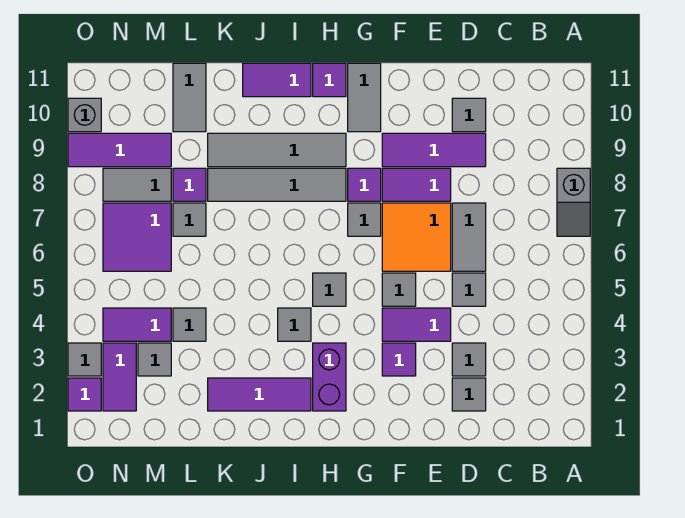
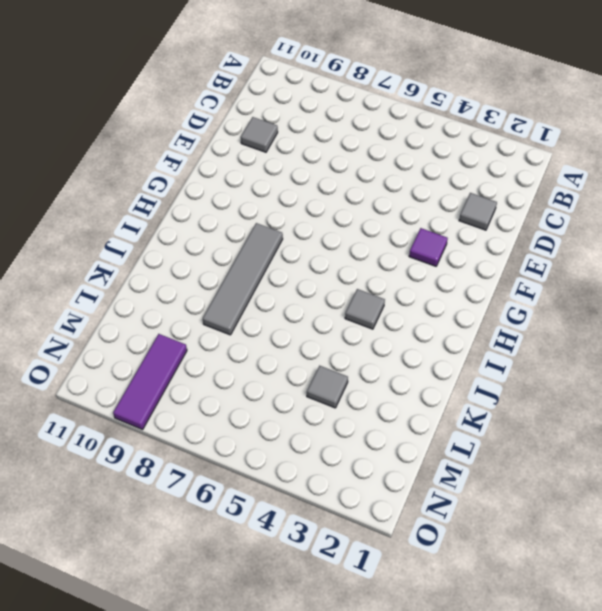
none -> grey 1x2 slope [557,168,590,236]
none -> grey 1x1 tile [452,343,486,376]
none -> grey 1x1 tile [452,273,486,306]
none -> grey 1x2 tile [452,203,486,271]

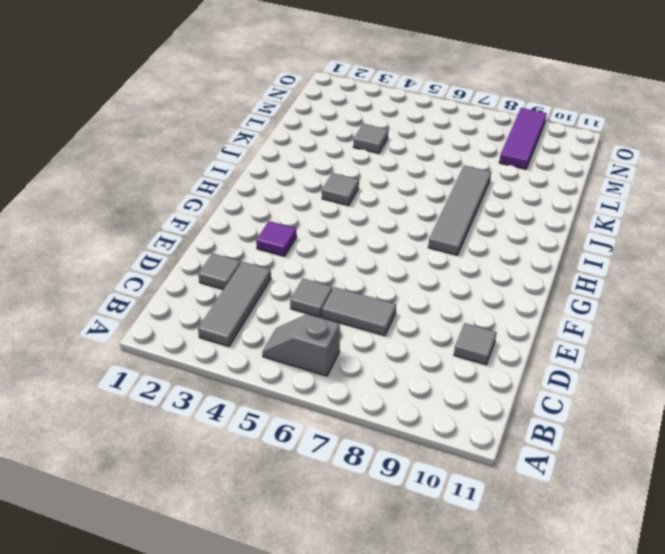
grey 1x3 tile [198,262,271,346] -> grey 1x1 tile [452,343,486,376]
grey 1x2 slope [263,314,340,376] -> grey 1x2 slope moved to [557,168,590,236]
none -> purple 1x3 tile [382,133,486,167]
none -> purple 1x2 tile [382,308,451,341]
none -> orange 2x2 tile [382,203,451,271]
none -> purple 1x2 tile [382,168,451,201]

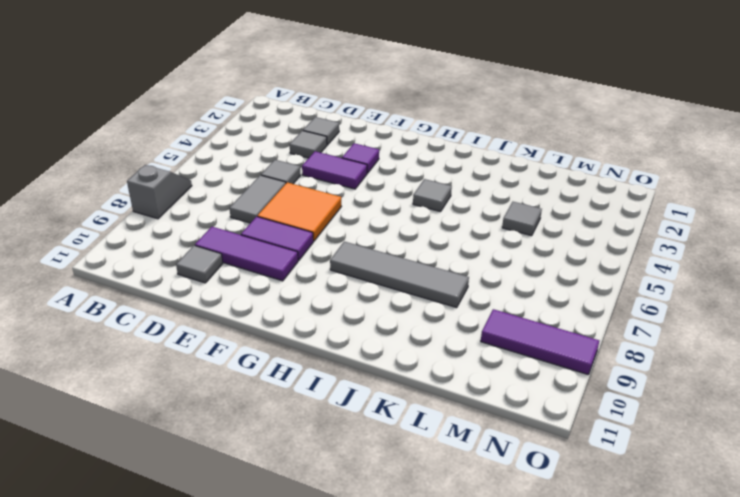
none -> grey 1x1 tile [382,273,416,306]
none -> grey 1x1 tile [348,203,381,236]
none -> purple 1x1 tile [348,168,381,201]
none -> grey 1x2 tile [348,63,381,132]

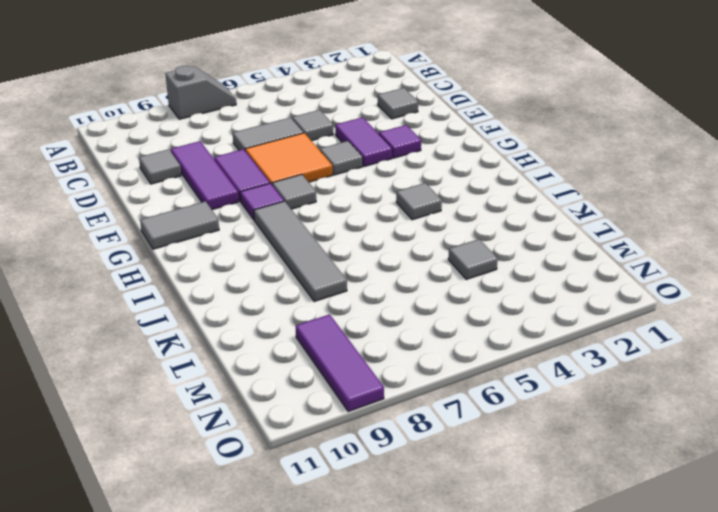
none -> grey 1x1 tile [452,343,486,376]
none -> purple 1x2 brick [313,343,346,411]
none -> grey 1x1 tile [313,273,346,306]
none -> grey 1x4 tile [208,133,346,167]

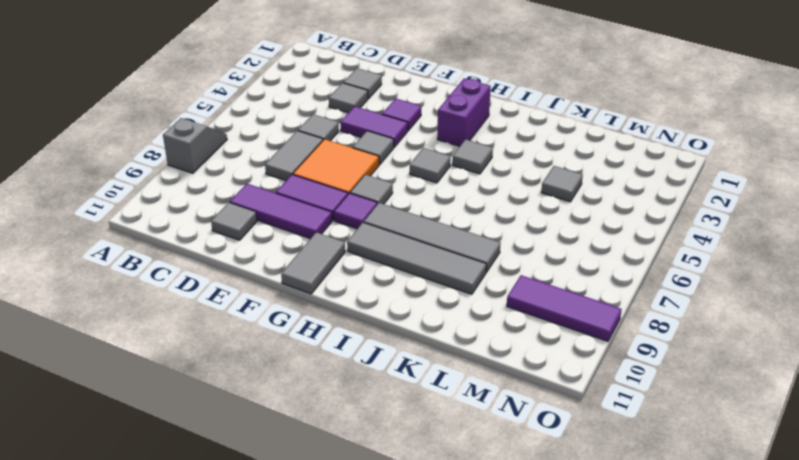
none -> purple 1x1 tile [313,63,346,97]
none -> purple 1x3 tile [208,378,311,411]
none -> purple 1x2 tile [243,63,311,97]
none -> grey 1x1 tile [173,203,206,236]

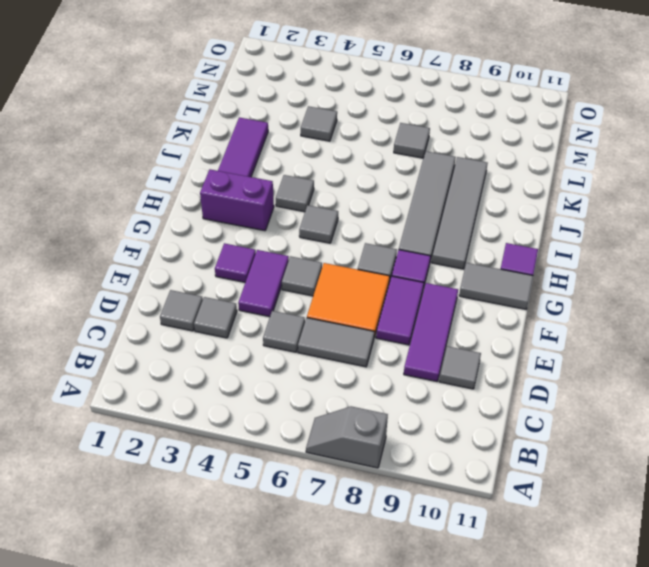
none -> purple 1x2 tile [243,63,311,97]
none -> purple 1x1 tile [173,168,206,201]
none -> grey 1x2 tile [173,63,206,132]
none -> grey 1x1 tile [138,343,171,376]

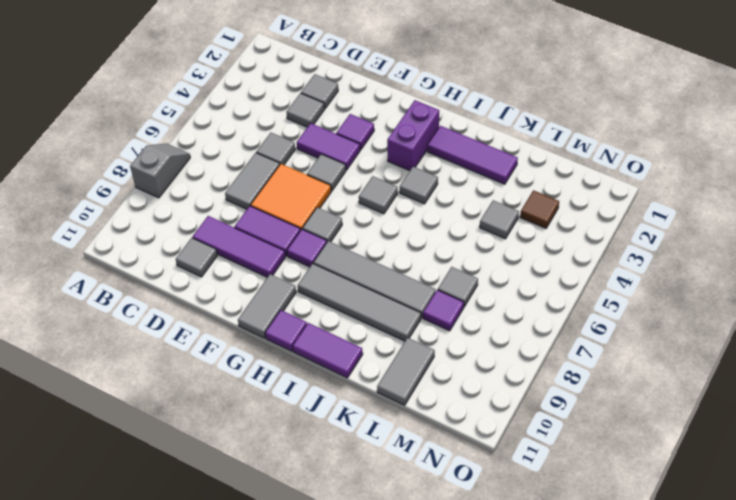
brown 1x1 tile [520,190,559,228] -> grey 1x1 tile [138,343,171,376]
none -> purple 1x2 tile [103,308,171,341]
none -> purple 2x2 tile [103,203,171,271]
none -> grey 1x2 tile [103,168,171,201]
none -> purple 1x3 tile [68,133,171,167]

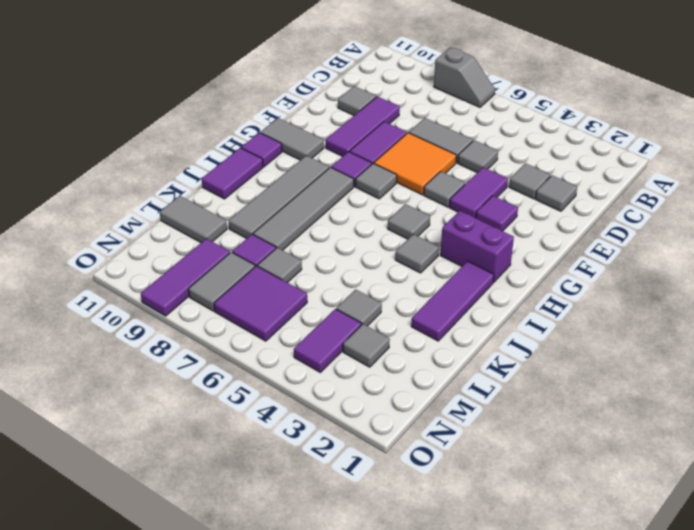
none -> purple 1x2 tile [103,343,136,411]
none -> purple 1x1 tile [68,378,101,411]
none -> grey 1x1 tile [68,343,101,376]
none -> grey 1x1 brick [68,98,101,132]

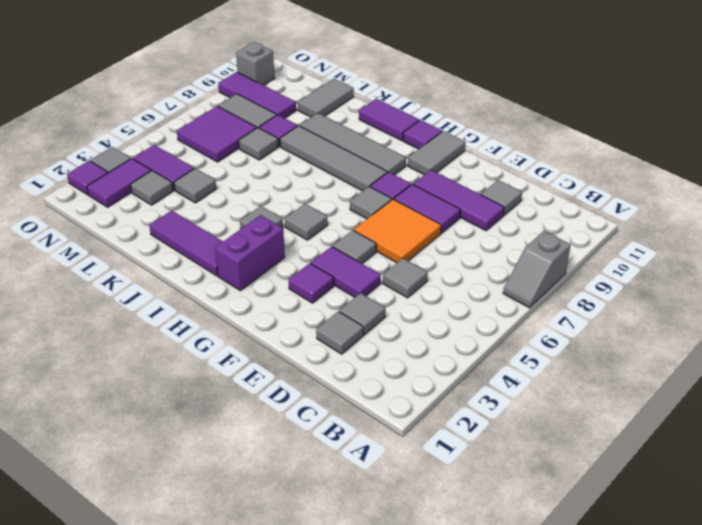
none -> grey 1x2 tile [452,203,486,271]

